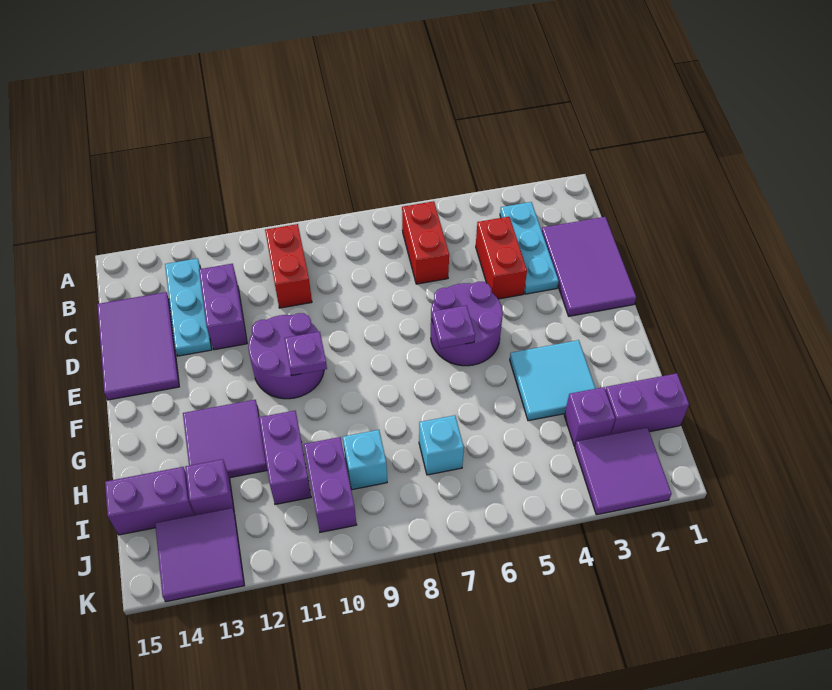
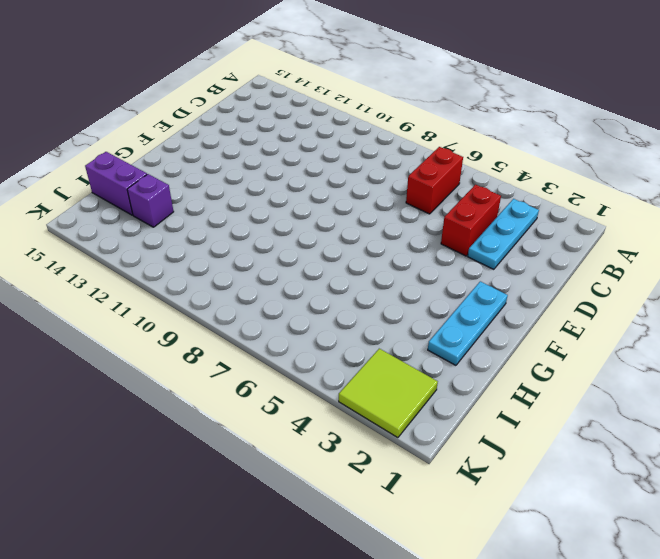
cyan 1x3 plate [428,281,508,365] -> cyan 1x3 plate moved to [165,258,212,356]
lime 2x2 tile [339,349,438,438] -> purple 2x2 tile [575,428,672,515]
none -> red 1x2 brick [265,224,312,308]
none -> purple 2x3 tile [542,217,636,316]
none -> purple 1x2 brick [199,264,247,350]

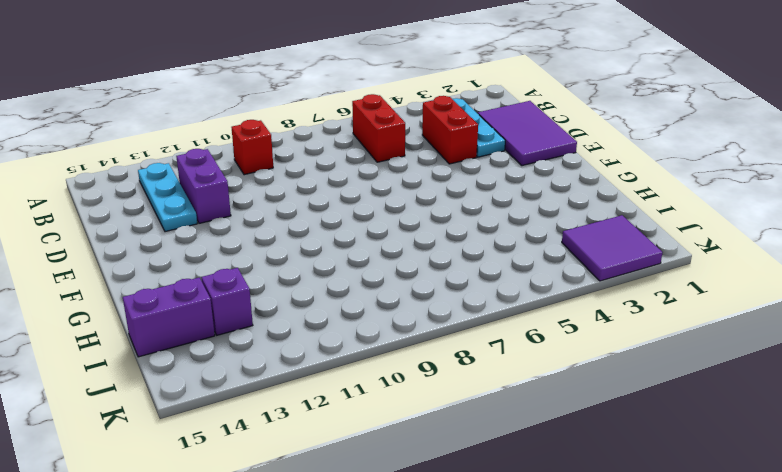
red 1x1 brick [231,120,273,175] -> red 1x2 brick [265,224,312,308]
none -> purple 2x3 tile [97,292,179,400]
none -> purple 2x2 round brick [431,282,503,366]
none -> purple 2x2 round brick [248,313,324,399]

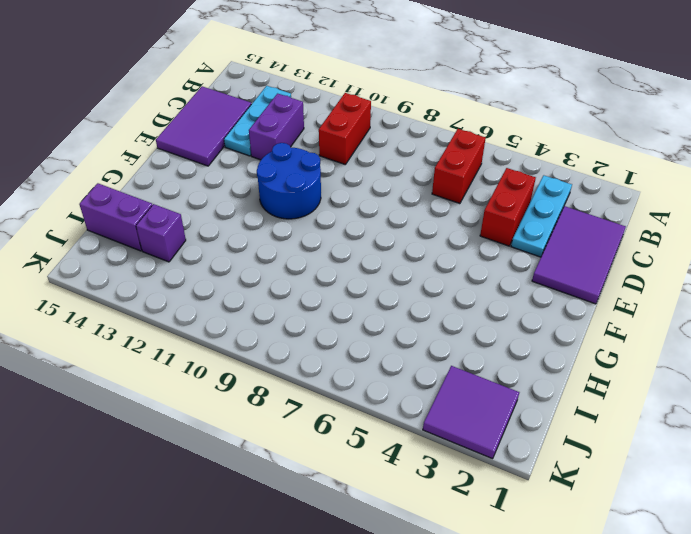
blue 2x2 round brick [257,143,321,219] -> purple 2x2 round brick [248,313,324,399]
none -> purple 2x2 round brick [431,282,503,366]
none -> cyan 2x2 tile [510,340,596,421]
none -> purple 2x2 tile [183,400,267,478]

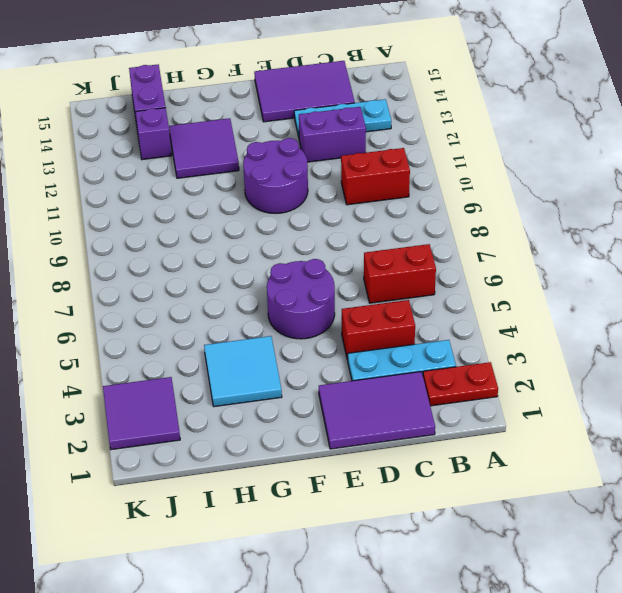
red 1x2 plate [423,362,498,406] -> none
none -> purple 1x2 brick [259,411,311,504]
none -> purple 1x2 brick [605,373,689,435]
none -> purple 1x1 brick [564,387,615,446]

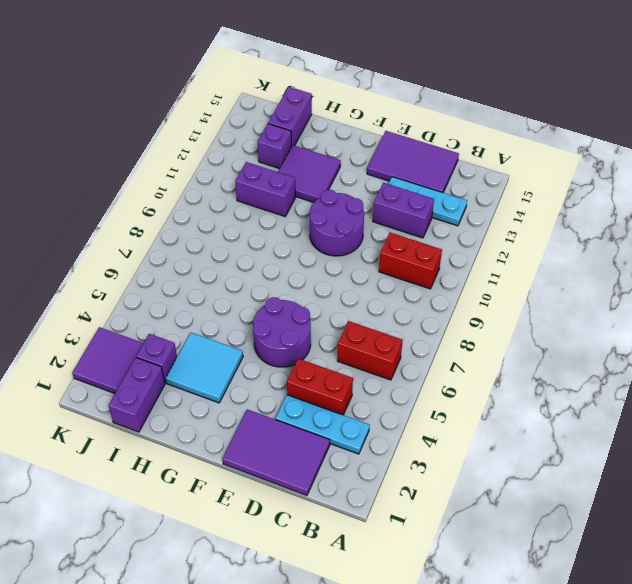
none -> cyan 1x1 brick [419,415,464,475]
none -> cyan 1x1 brick [343,430,387,490]
none -> purple 1x2 brick [304,437,357,532]

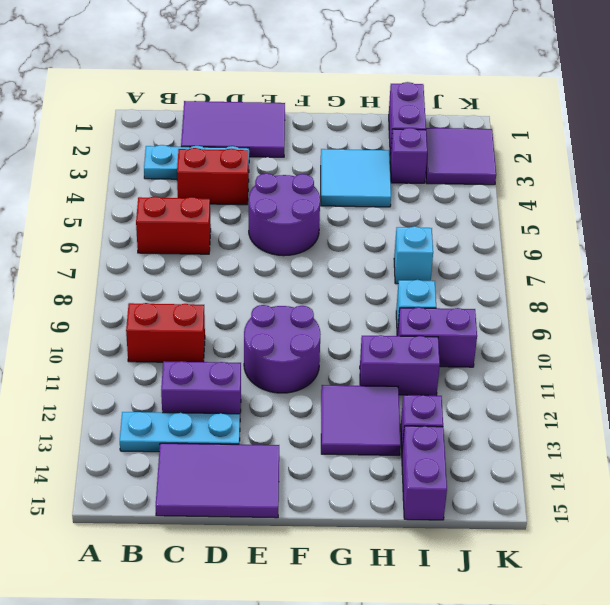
none -> purple 2x2 tile [155,508,244,602]
none -> purple 1x1 plate [432,305,475,348]
none -> purple 1x1 plate [285,332,327,376]

